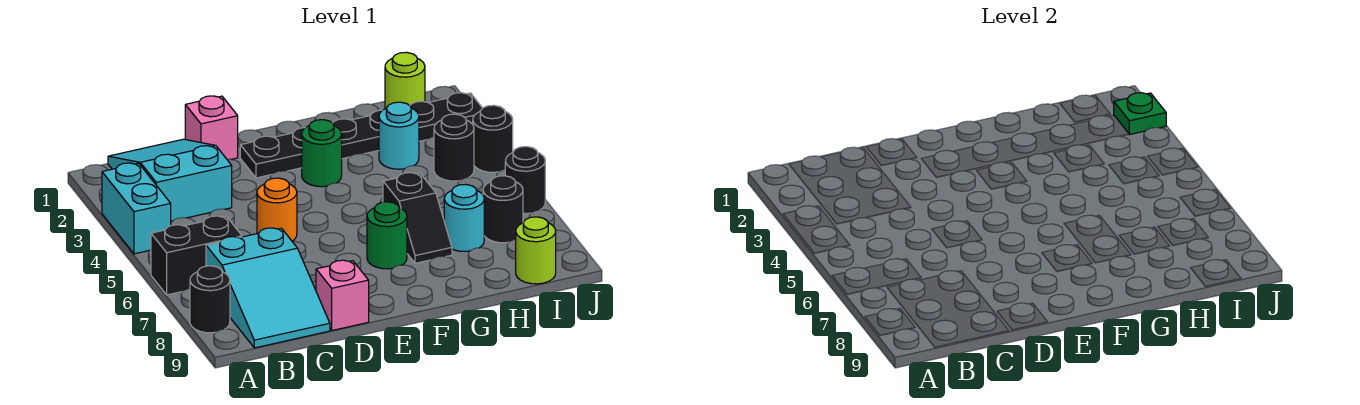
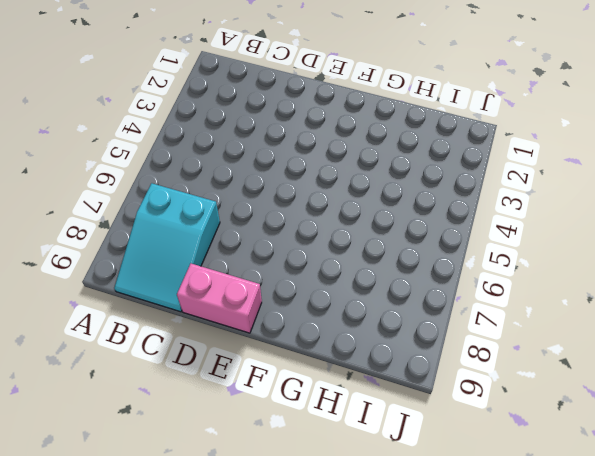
pink 1x2 brick [177,264,262,333] -> pink 1x1 brick [316,260,369,330]
none -> cyan 1x2 brick [102,163,171,254]
none -> black 1x2 brick [151,216,242,295]
none -> black 1x1 round brick [190,266,230,333]

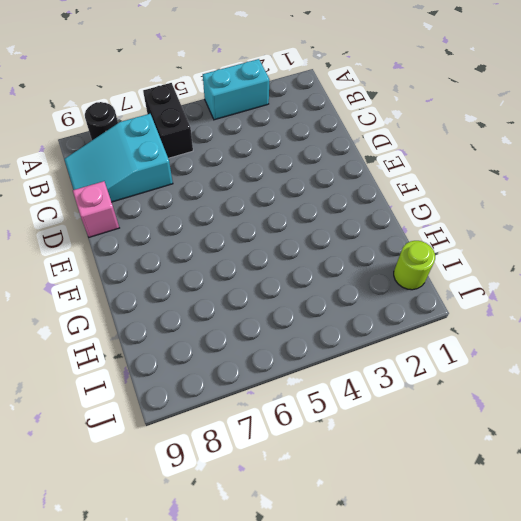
none -> cyan 2x3 slope [108,139,232,221]
none -> pink 1x1 brick [185,96,238,159]
none -> orange 1x1 round brick [257,178,297,241]

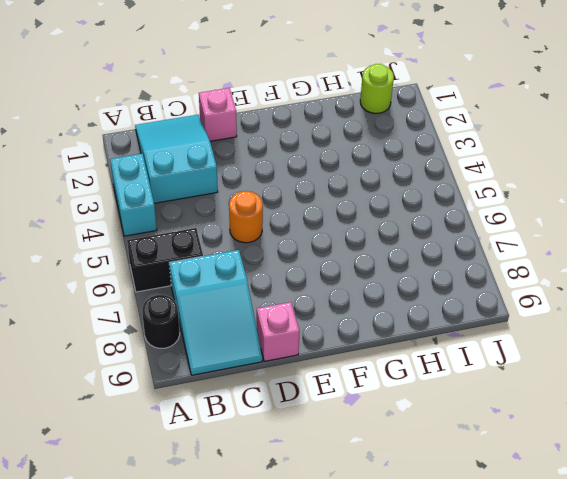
none -> black 1x6 plate [240,93,482,178]
none -> green 1x1 round brick [302,120,342,187]
none -> green 1x1 round brick [367,202,407,269]

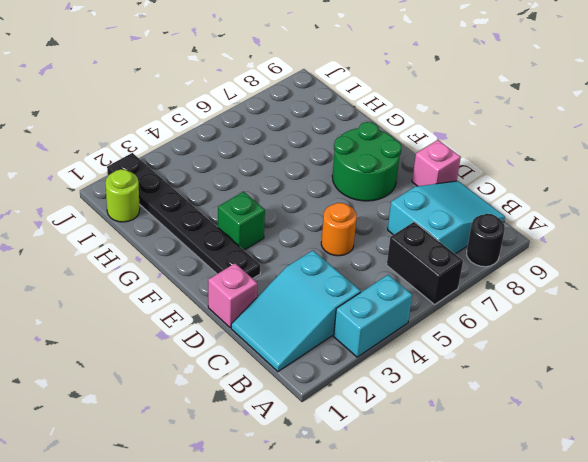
green 2x2 round brick [332,122,401,201] -> green 1x1 round brick [367,202,407,269]
green 1x1 brick [218,192,265,250] -> green 1x1 round brick [302,120,342,187]
none -> black 1x2 slope [383,173,452,263]
none -> cyan 1x1 round brick [379,102,419,169]
none -> cyan 1x1 round brick [444,184,484,251]

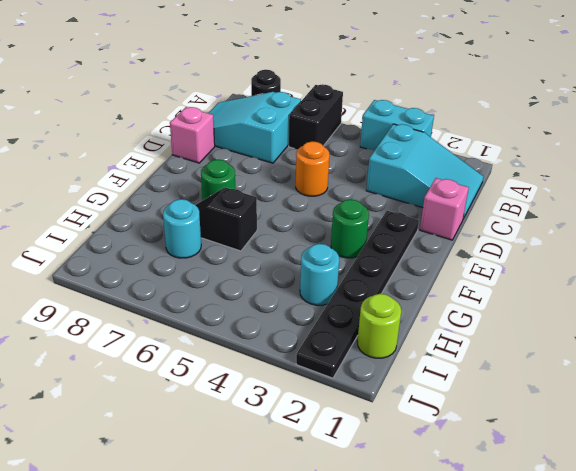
none -> black 1x1 round brick [434,114,474,181]
none -> black 1x1 round brick [483,176,523,243]
none -> lime 1x1 round brick [516,217,556,284]

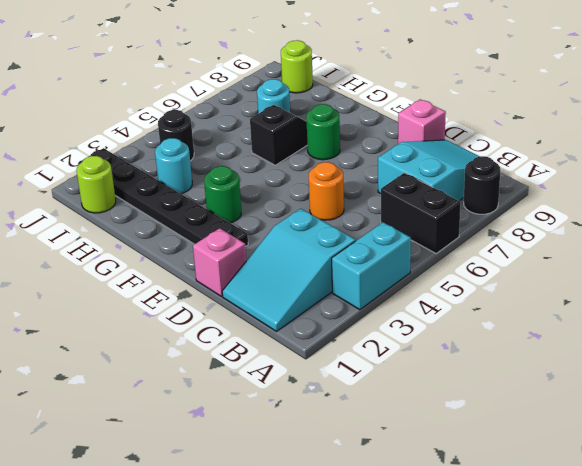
none -> black 1x1 round brick [483,176,523,243]
none -> black 1x1 round brick [473,105,513,172]
none -> black 1x1 round brick [505,147,545,214]

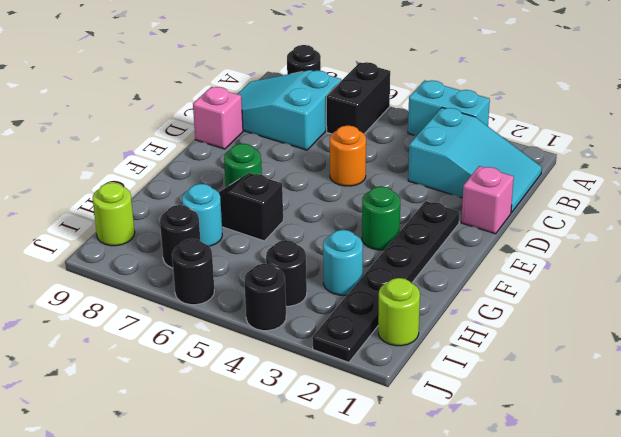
none -> green 1x1 plate [1114,93,1166,135]

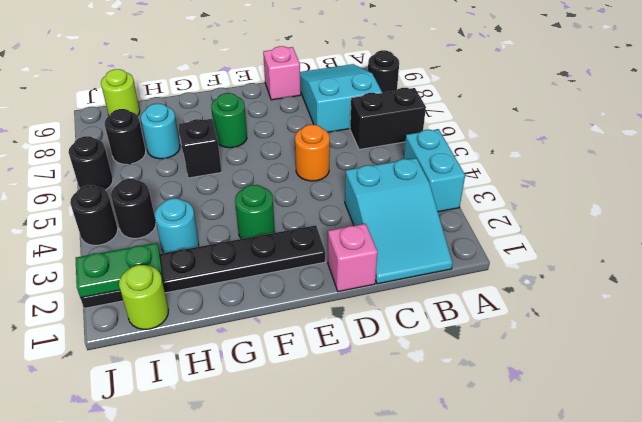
green 1x2 plate [76,243,164,298] -> green 1x1 plate [1114,93,1166,135]

